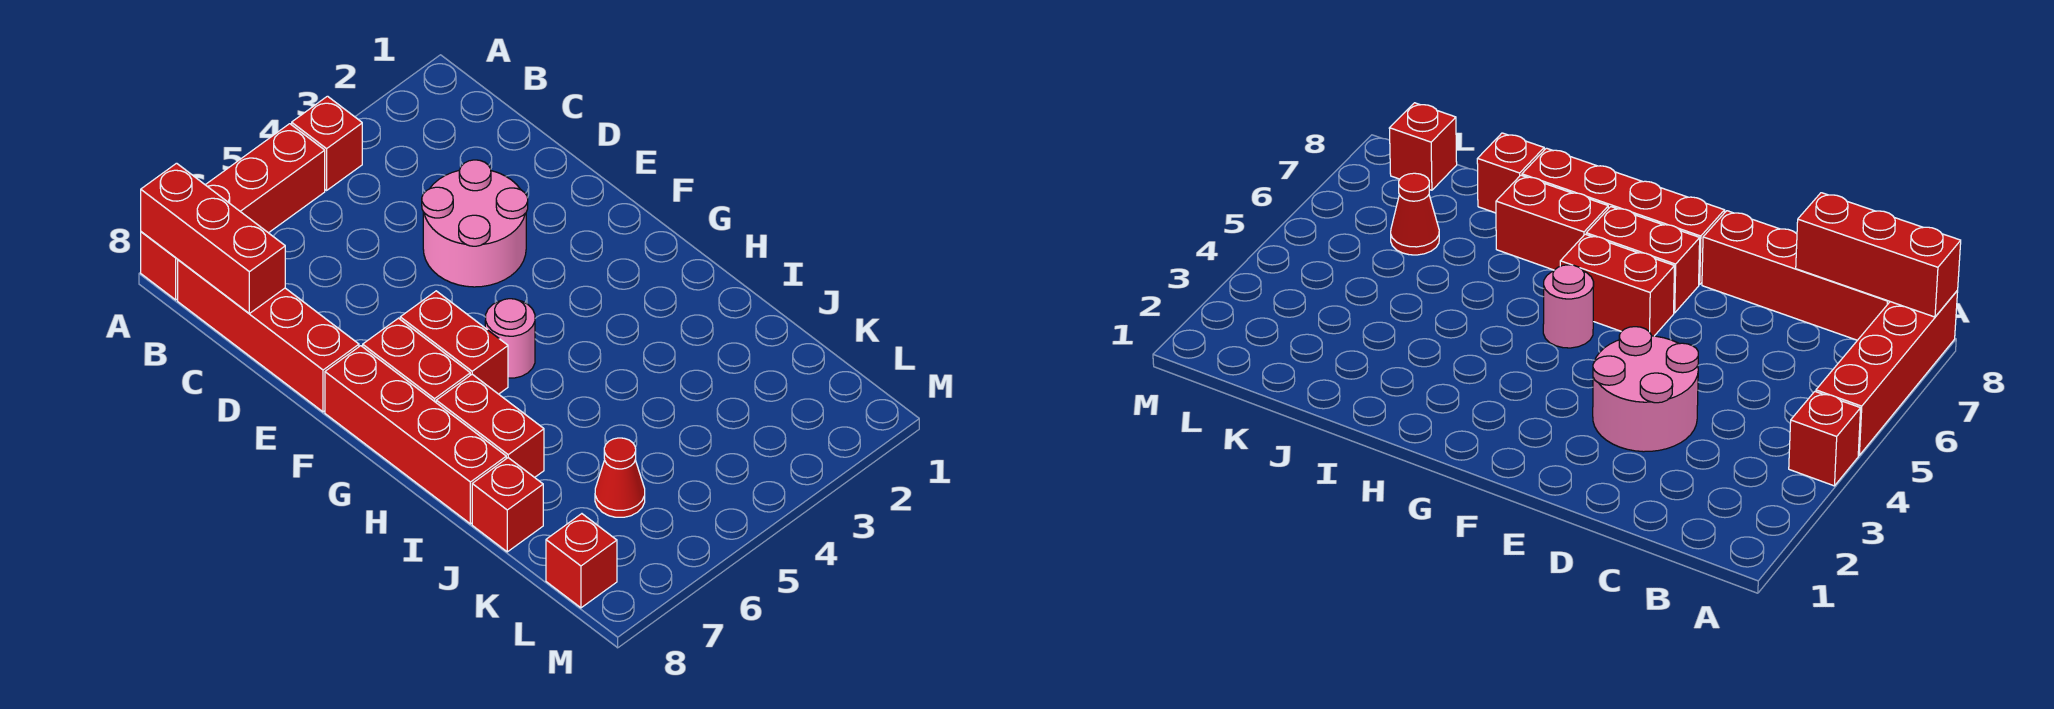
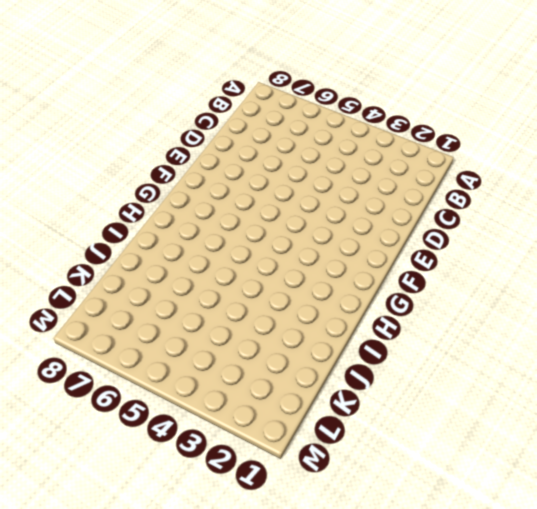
none -> red 1x1 brick [292,96,362,190]
none -> red 1x4 brick [141,124,325,300]
none -> red 1x4 brick [178,260,359,412]

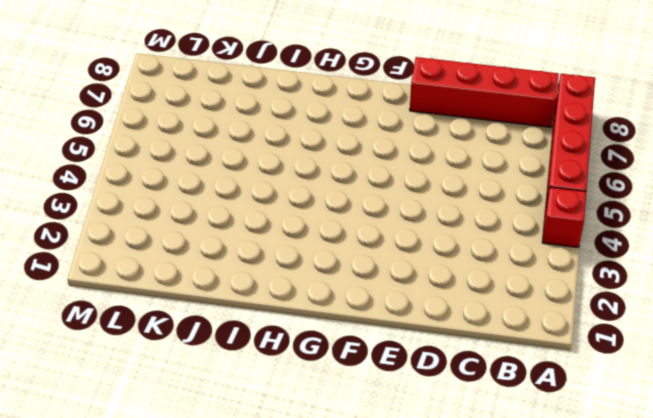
none -> pink 2x2 round brick [422,160,528,287]
none -> red 1x2 brick [400,291,508,394]
none -> red 1x2 brick [363,318,470,402]

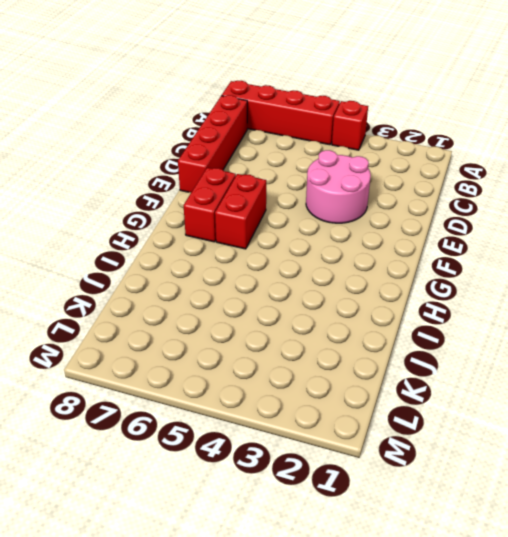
none -> red 1x4 brick [325,346,506,524]
none -> pink 1x1 round brick [485,299,535,378]
none -> red 1x2 brick [436,374,544,477]

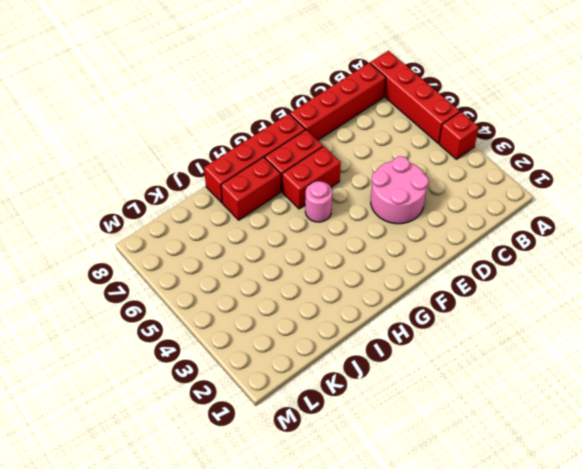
none -> red 1x1 brick [472,458,543,552]
none -> red 1x1 cone [595,438,645,517]
none -> red 1x1 brick [546,514,617,608]

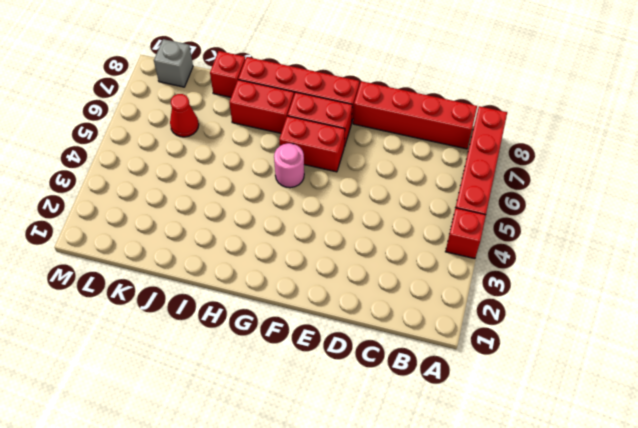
grey 1x1 brick [154,39,193,87] -> red 1x1 brick [546,514,617,608]
none -> pink 2x2 round brick [422,160,528,287]
none -> red 1x3 brick [141,163,285,314]

